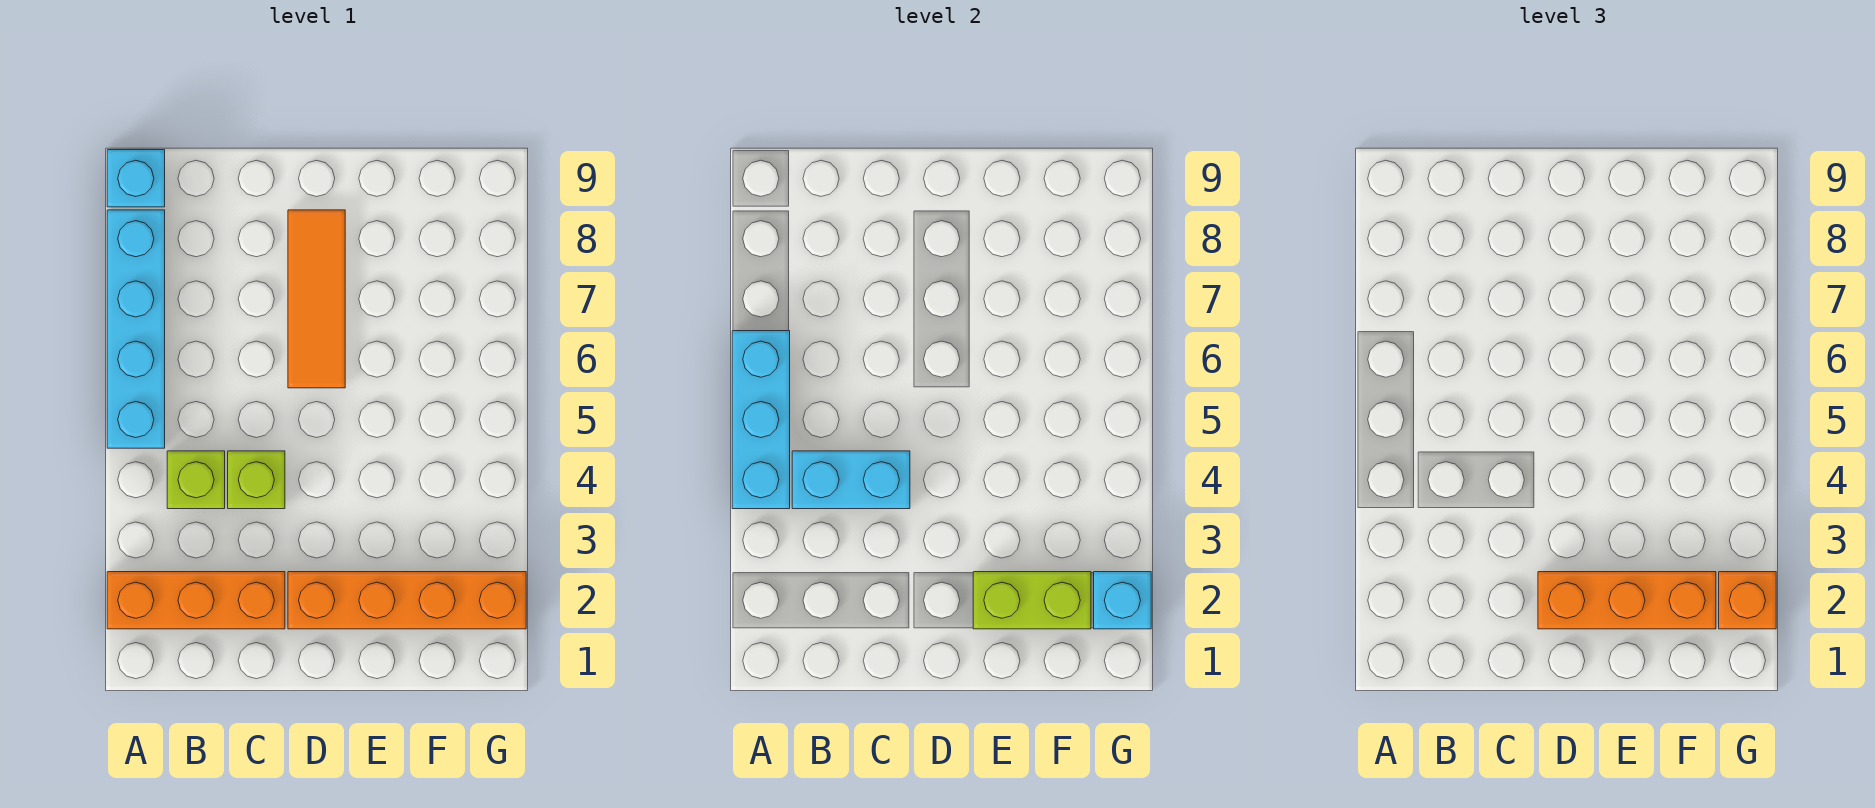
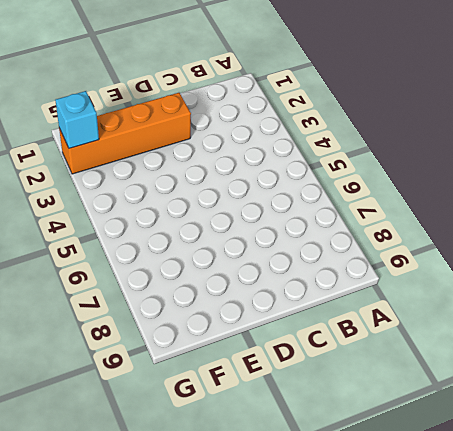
none -> orange 1x3 brick [107,572,285,629]
none -> cyan 1x4 brick [107,210,165,448]
none -> cyan 1x1 brick [107,150,165,207]

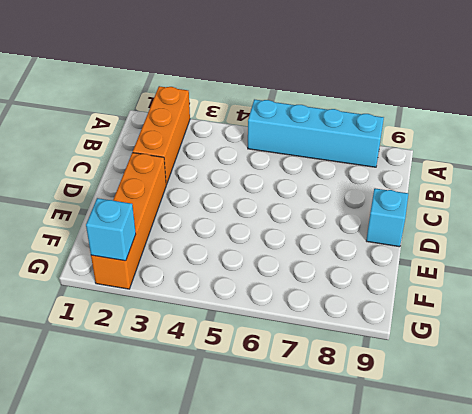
cyan 1x1 brick [366,188,408,247] -> cyan 1x1 brick moved to [107,150,165,207]
none -> lime 1x1 brick [167,451,225,509]
none -> lime 1x1 brick [228,451,285,509]
none -> orange 1x3 tile [288,210,345,388]

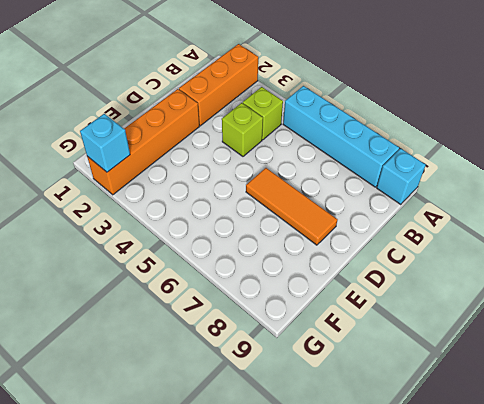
none -> cyan 1x3 brick [732,331,790,509]
none -> cyan 1x2 brick [792,451,910,509]
none -> lime 1x2 brick [973,572,1091,629]

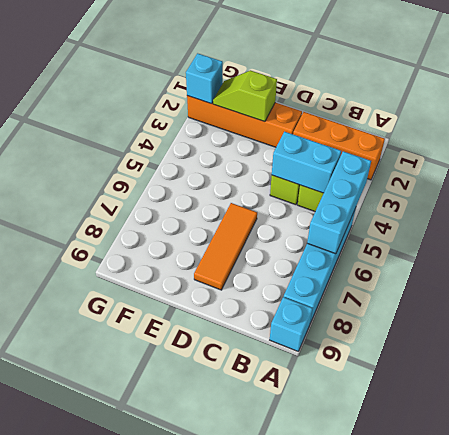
lime 1x2 slope [213,70,277,122] -> lime 1x2 brick [973,572,1091,629]
none -> orange 1x3 brick [1538,572,1716,629]
none -> orange 1x1 brick [1719,572,1776,629]

